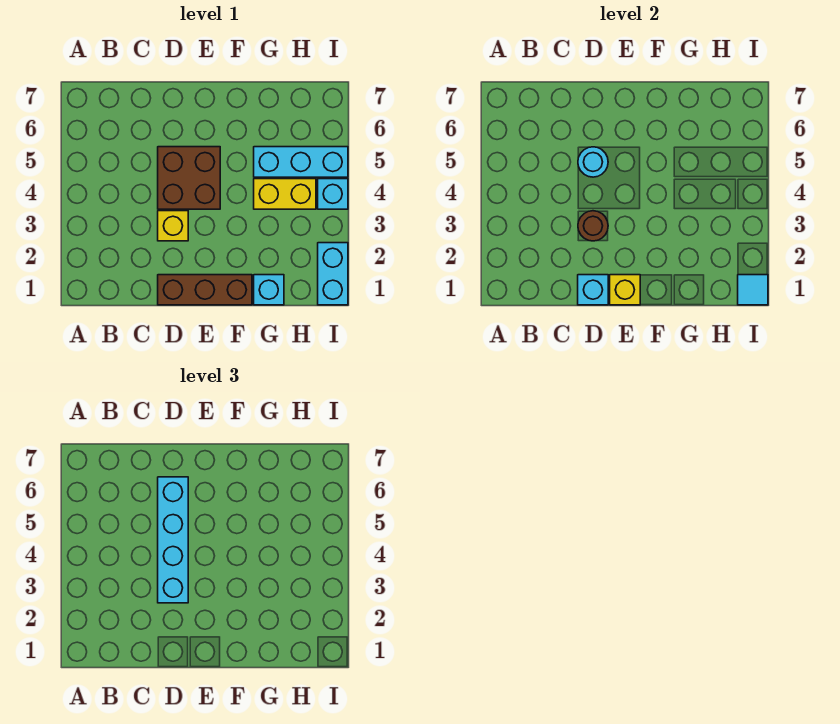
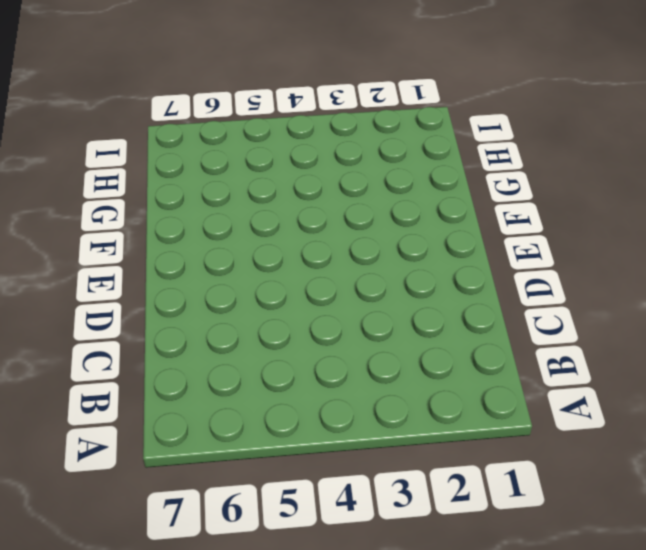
none -> brown 1x3 brick [158,275,252,305]
none -> yellow 1x1 brick [158,211,188,241]
none -> brown 2x2 brick [158,147,220,209]

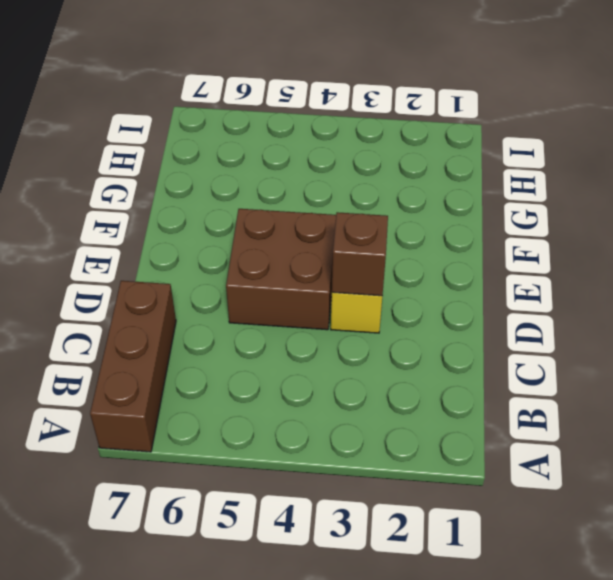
brown 1x3 brick [90,281,176,452] -> brown 1x3 brick moved to [158,275,252,305]
brown 1x1 brick [332,212,388,296] -> brown 1x1 round brick [578,211,608,241]
none -> cyan 1x1 brick [254,275,284,305]
none -> yellow 1x2 brick [254,179,316,209]
none -> cyan 1x3 brick [254,147,348,177]

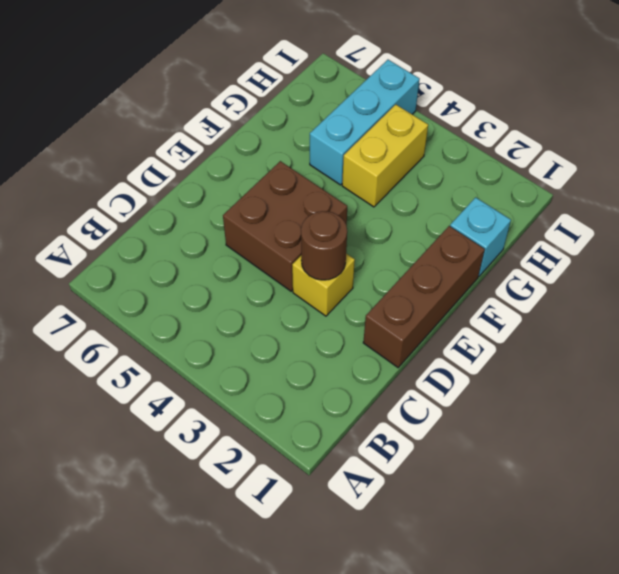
none -> cyan 1x2 brick [318,243,348,305]
none -> cyan 1x1 brick [318,179,348,209]
none -> cyan 1x1 brick [578,275,608,305]

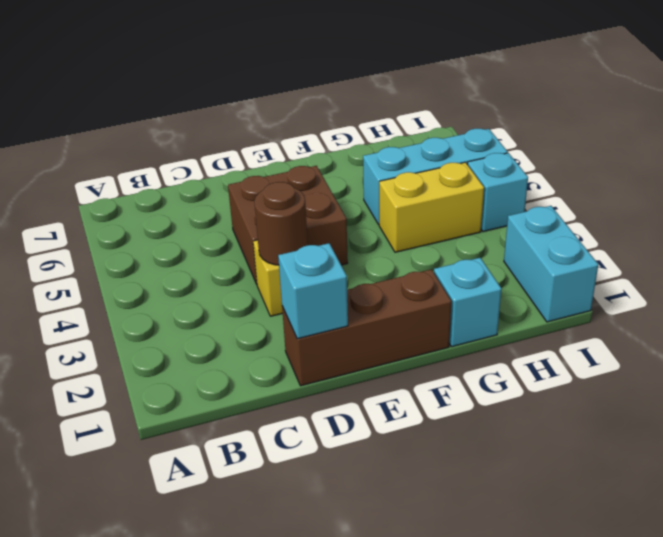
none -> cyan 1x1 round brick [578,147,608,177]
none -> yellow 1x1 brick [610,275,640,305]
none -> cyan 1x1 tile [738,275,768,305]

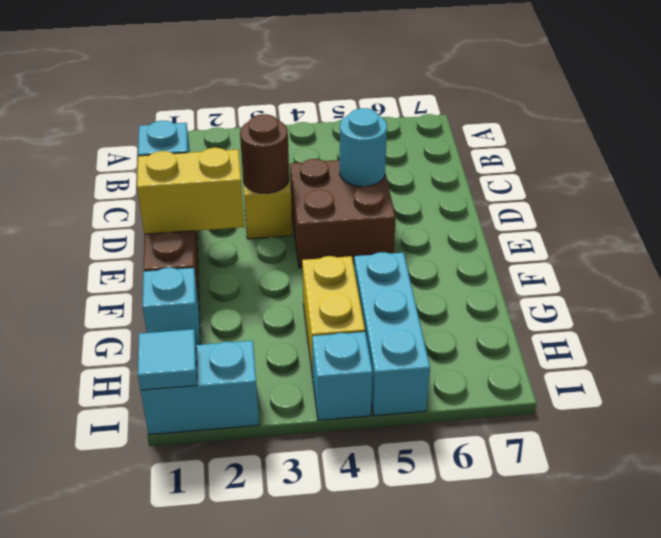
yellow 1x2 brick [137,148,244,234] -> yellow 1x1 brick [610,275,640,305]
none -> cyan 1x4 brick [158,477,188,603]

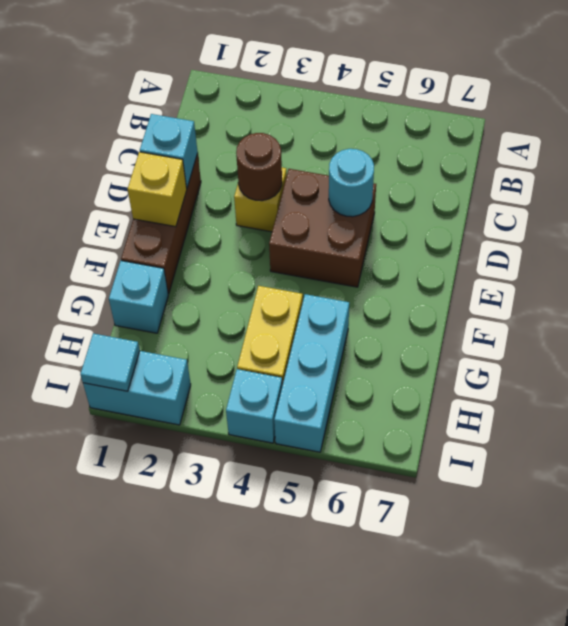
none -> cyan 1x4 brick [158,477,188,603]

